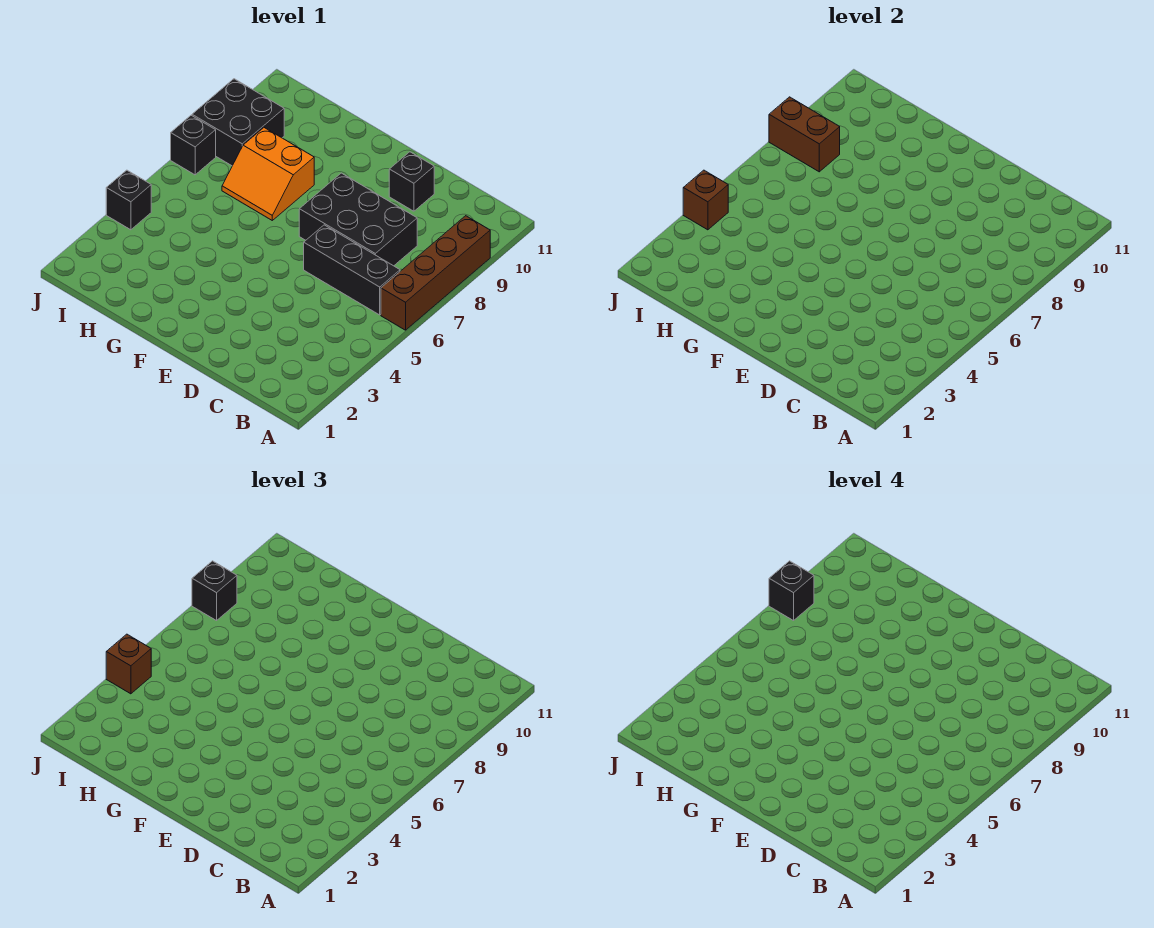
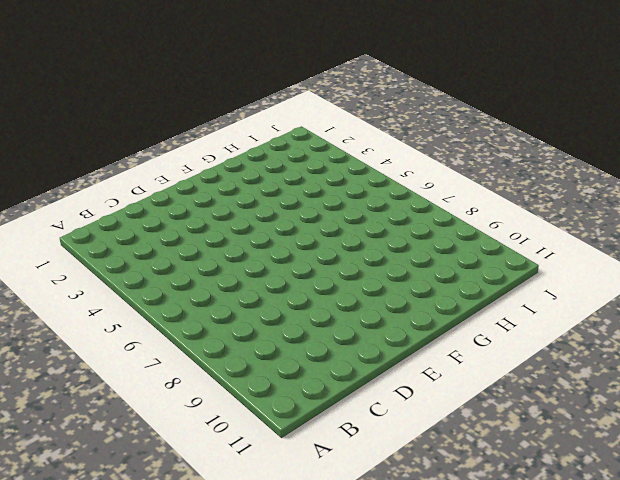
none -> brown 1x4 brick [381,216,490,330]
none -> black 1x3 brick [304,225,400,315]
none -> black 2x3 brick [299,173,417,266]

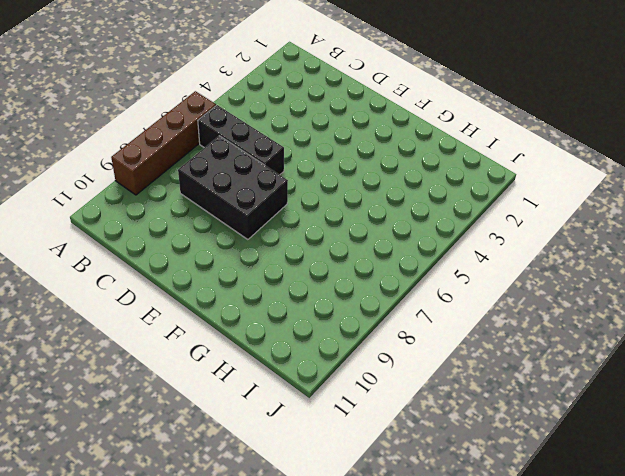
none -> black 1x1 brick [389,152,434,211]
none -> orange 2x2 slope [222,128,314,220]
none -> black 2x2 brick [192,79,284,166]

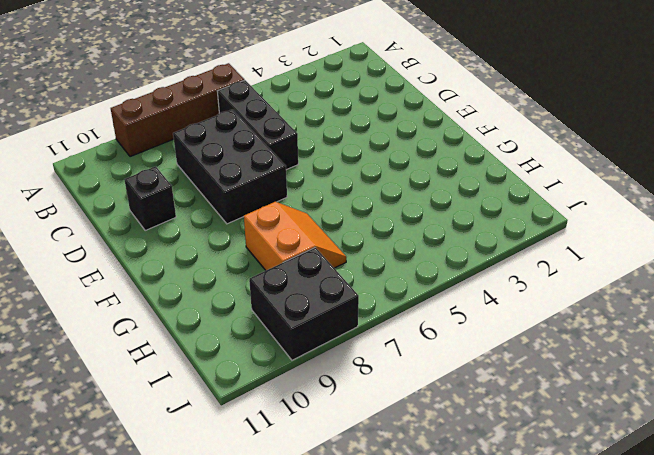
none -> black 1x1 brick [106,170,151,230]
none -> black 1x1 brick [171,115,216,175]
none -> brown 1x2 brick [769,97,840,172]

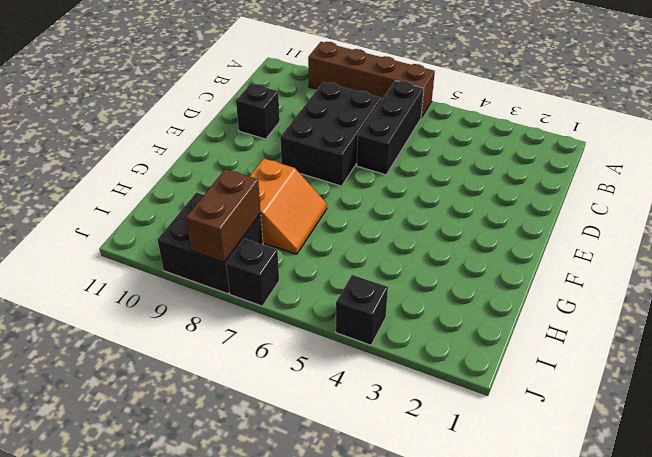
none -> brown 1x1 brick [683,170,728,230]
none -> brown 1x1 brick [106,634,151,694]
none -> black 1x1 brick [192,561,237,621]

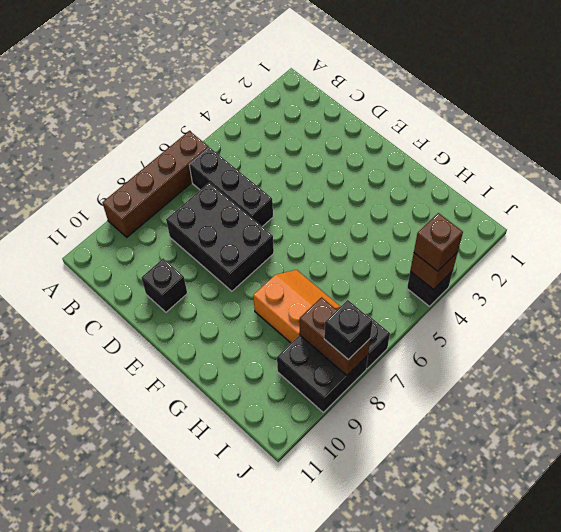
none -> black 1x1 brick [769,561,814,621]

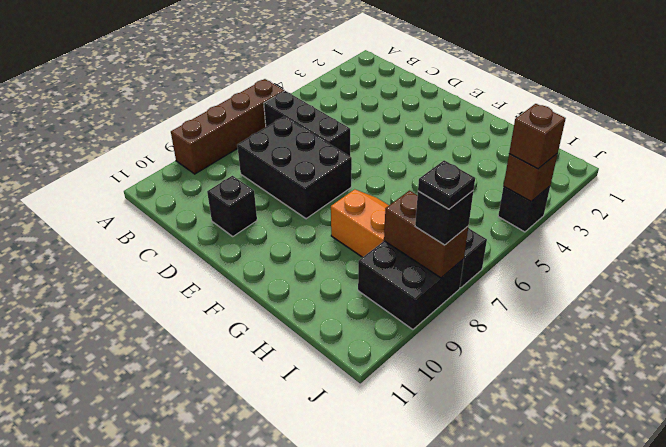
black 1x1 plate [418,160,475,209] -> black 1x1 brick [769,561,814,621]

